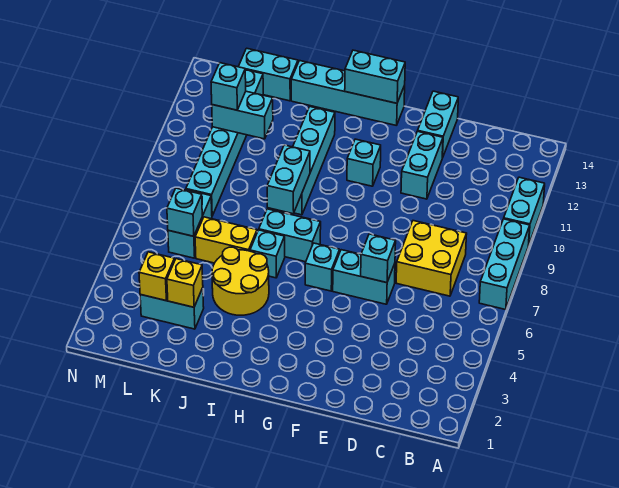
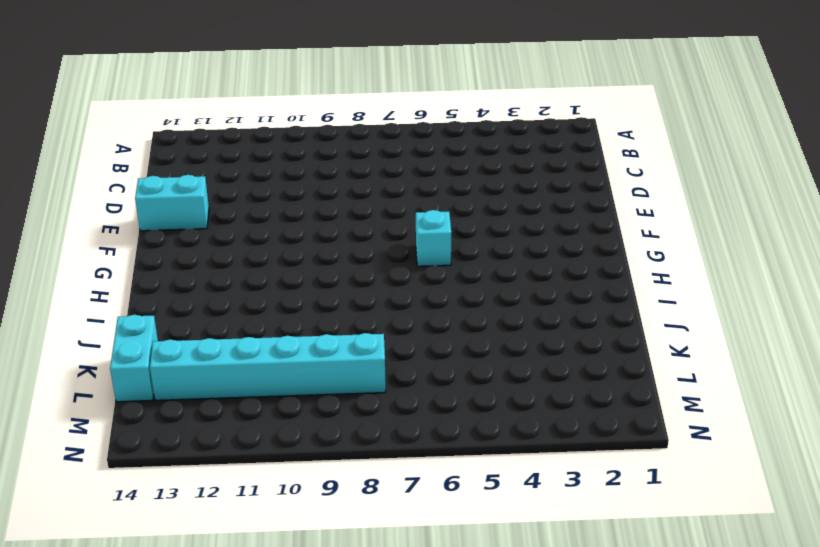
none -> cyan 1x3 brick [479,219,530,310]
none -> cyan 1x2 brick [504,177,545,244]
none -> yellow 2x2 brick [396,221,467,296]

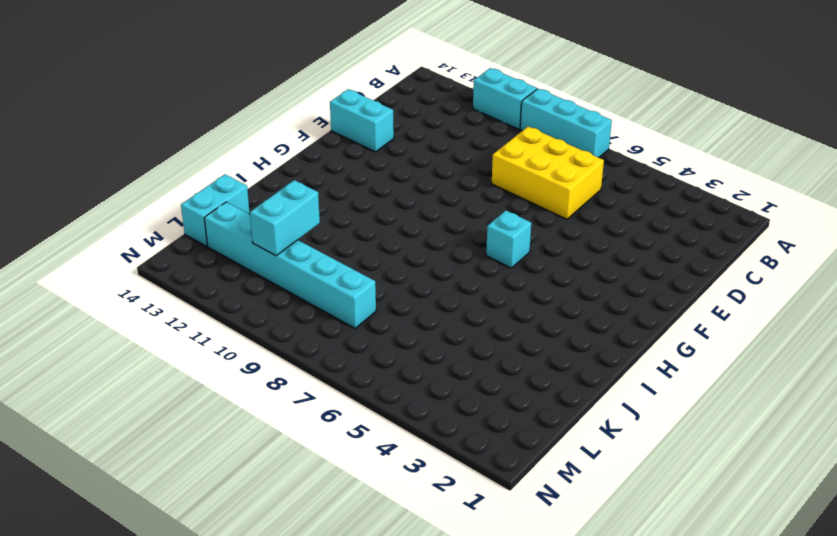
yellow 2x3 brick [492,127,604,219] -> yellow 2x2 brick [396,221,467,296]
none -> cyan 1x2 brick [333,250,395,304]
none -> cyan 1x2 brick [401,131,443,199]
none -> cyan 1x1 brick [347,139,381,186]

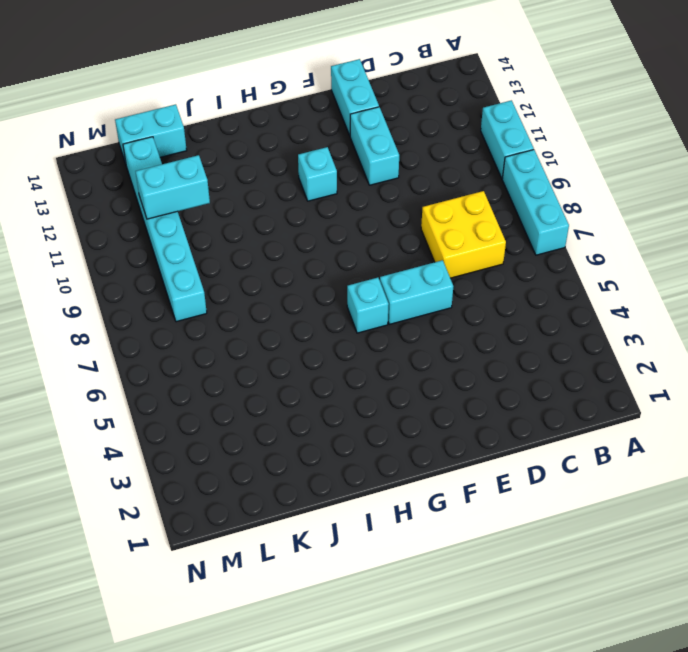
none -> cyan 1x4 brick [291,61,405,126]
none -> cyan 1x2 brick [259,209,321,262]
none -> yellow 2x2 round brick [212,247,269,315]

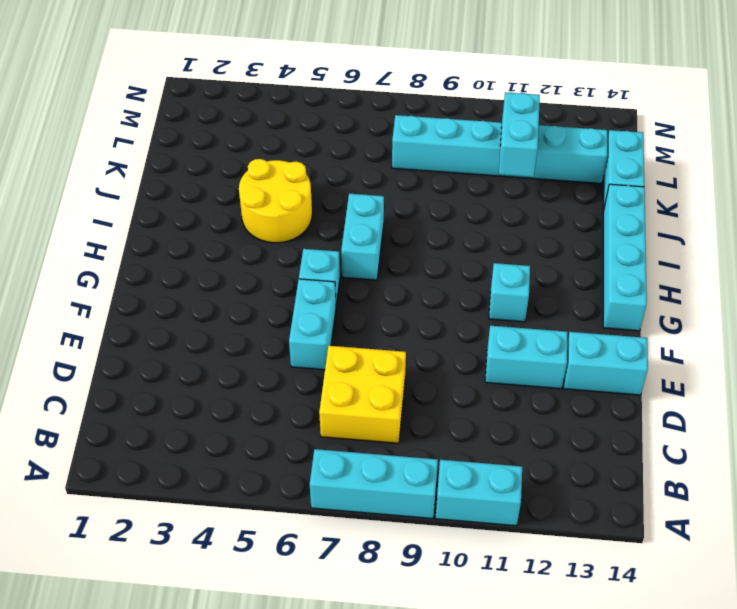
none -> cyan 1x1 brick [250,230,285,278]
none -> cyan 1x4 brick [293,107,335,215]
none -> yellow 1x2 brick [195,217,257,263]

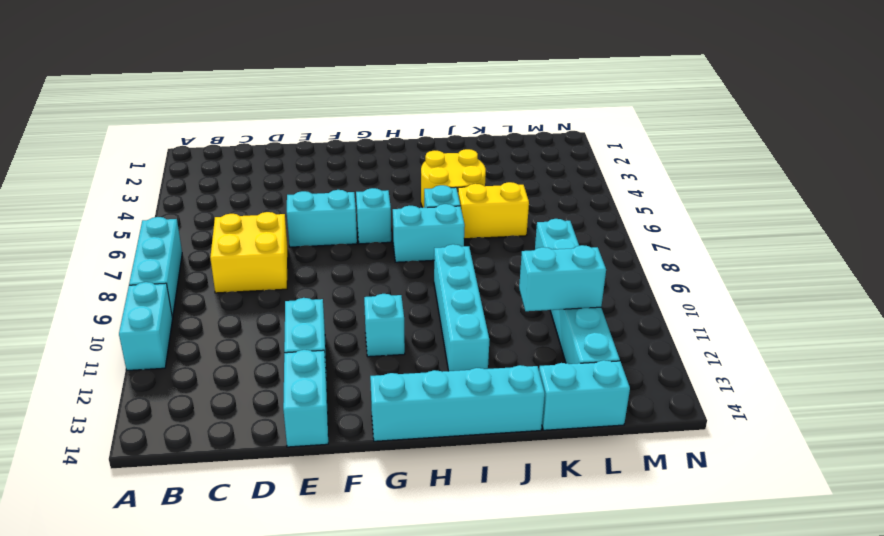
none -> cyan 1x2 brick [140,288,204,329]
none -> cyan 1x2 brick [168,190,212,258]
none -> cyan 1x1 brick [361,234,396,283]

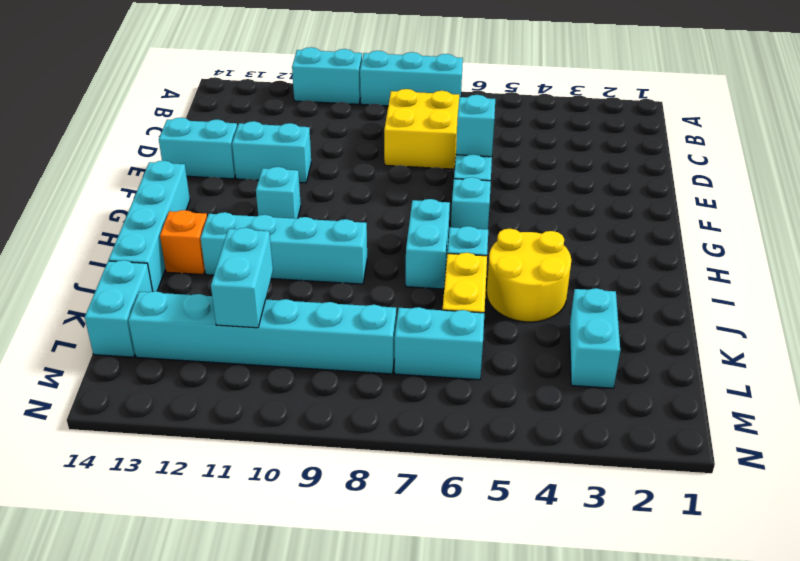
orange 1x1 brick [160,210,207,275] -> none
none -> cyan 1x2 brick [345,50,405,103]
none -> cyan 1x2 brick [267,145,310,214]
none -> yellow 1x1 brick [167,259,203,307]

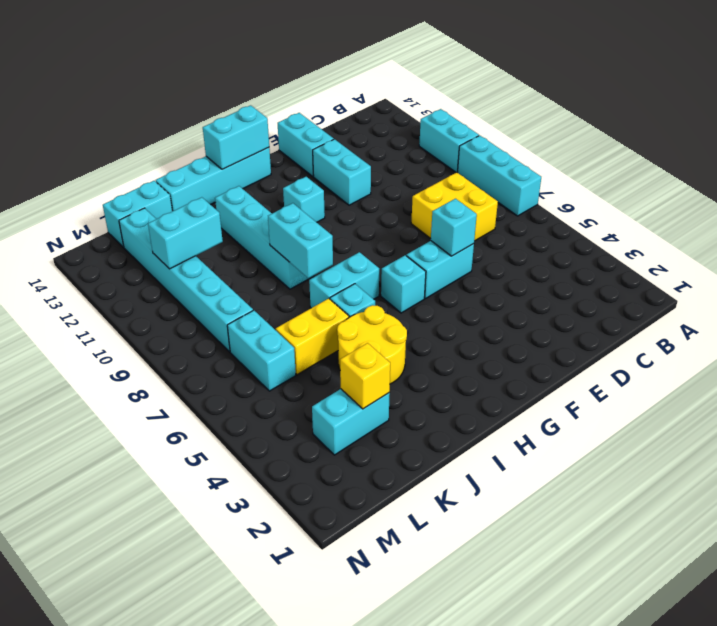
none -> yellow 1x1 brick [139,252,174,301]
none -> cyan 1x1 brick [167,188,202,236]
none -> cyan 1x1 brick [211,63,246,110]

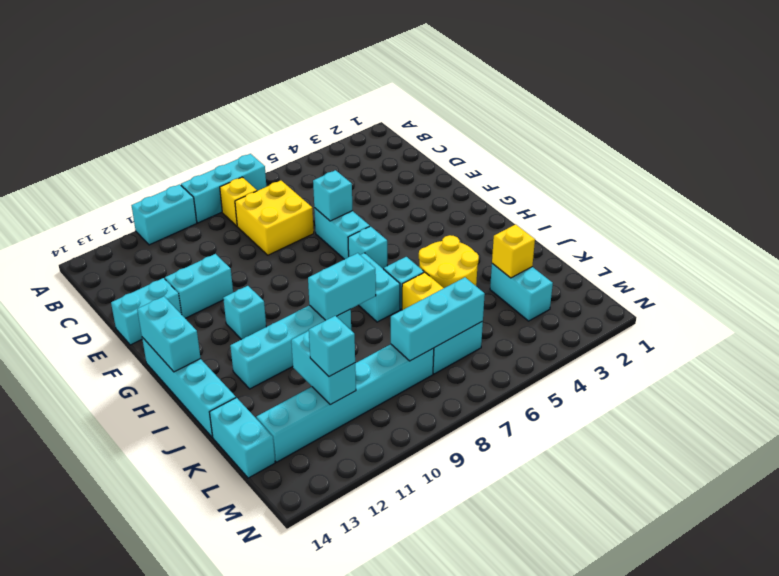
yellow 1x1 brick [220,177,257,226] -> yellow 1x1 brick moved to [139,252,174,301]
cyan 1x3 brick [391,277,485,361] -> cyan 1x1 brick [167,188,202,236]

